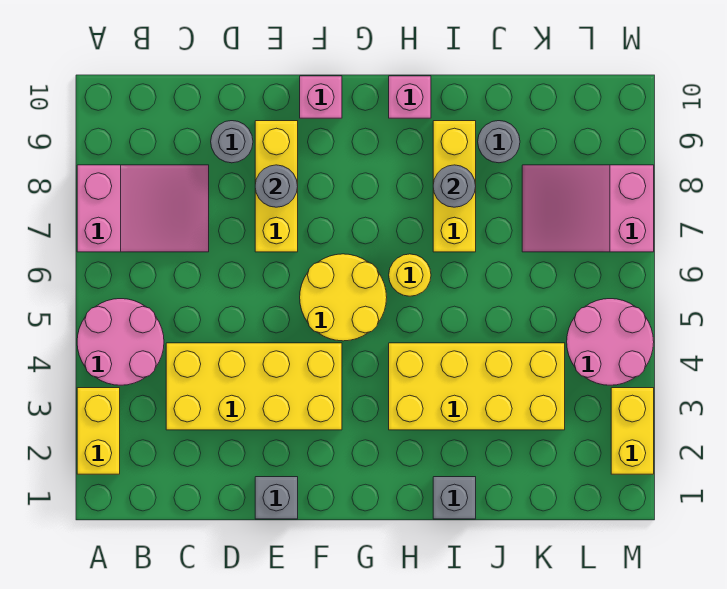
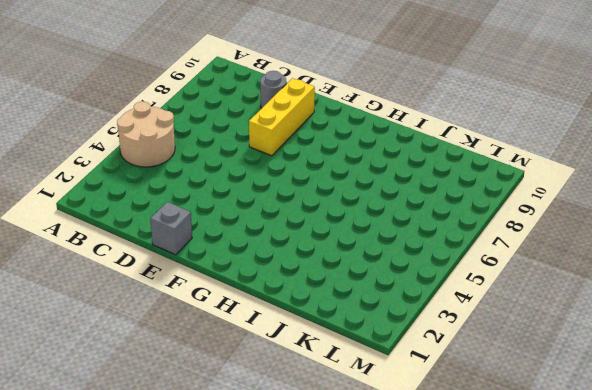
tan 2x2 round brick [117,101,175,167] -> pink 2x2 round brick [77,299,164,385]
none -> yellow 1x2 brick [77,388,120,474]
none -> pink 2x3 slope [77,165,209,252]
none -> yellow 2x4 brick [166,343,342,430]

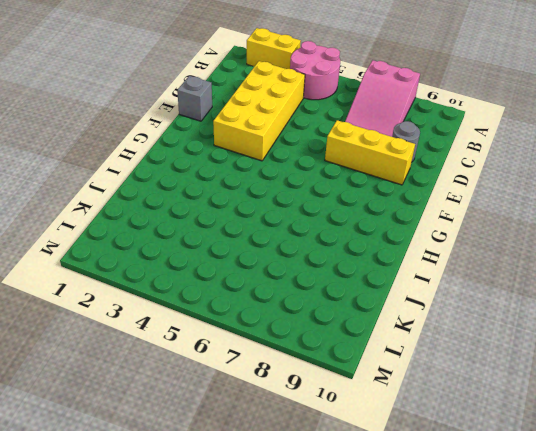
none -> yellow 2x2 round brick [300,254,387,341]
none -> pink 1x1 brick [300,76,342,118]
none -> yellow 2x4 brick [389,343,565,430]

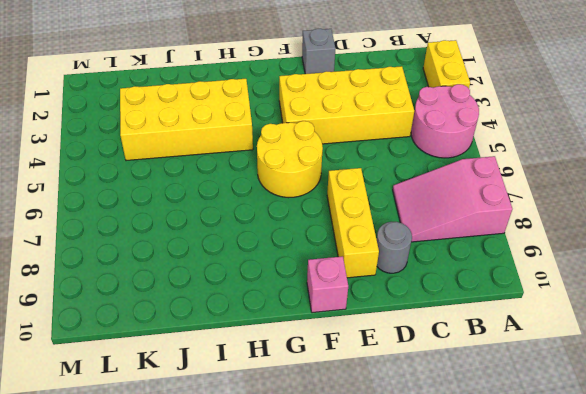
none -> yellow 1x1 round brick [389,254,431,296]
none -> pink 1x1 brick [389,76,431,118]
none -> grey 1x1 brick [433,477,476,519]

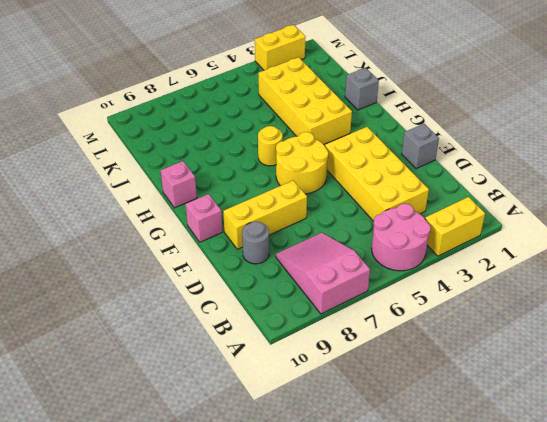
none -> yellow 1x3 brick [433,121,476,252]
none -> grey 1x1 round brick [478,121,520,163]
none -> pink 2x3 slope [522,165,654,252]

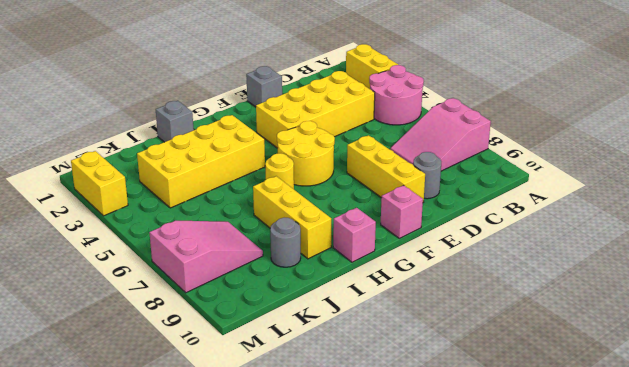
none -> pink 2x2 round brick [567,299,654,385]
none -> grey 1x1 round brick [255,165,298,207]
none -> grey 1x1 round brick [433,165,476,207]

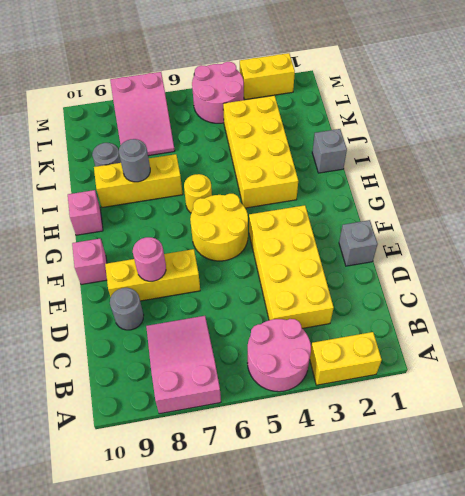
pink 1x1 round brick [133,237,166,281] -> grey 1x1 round brick [255,165,298,207]

